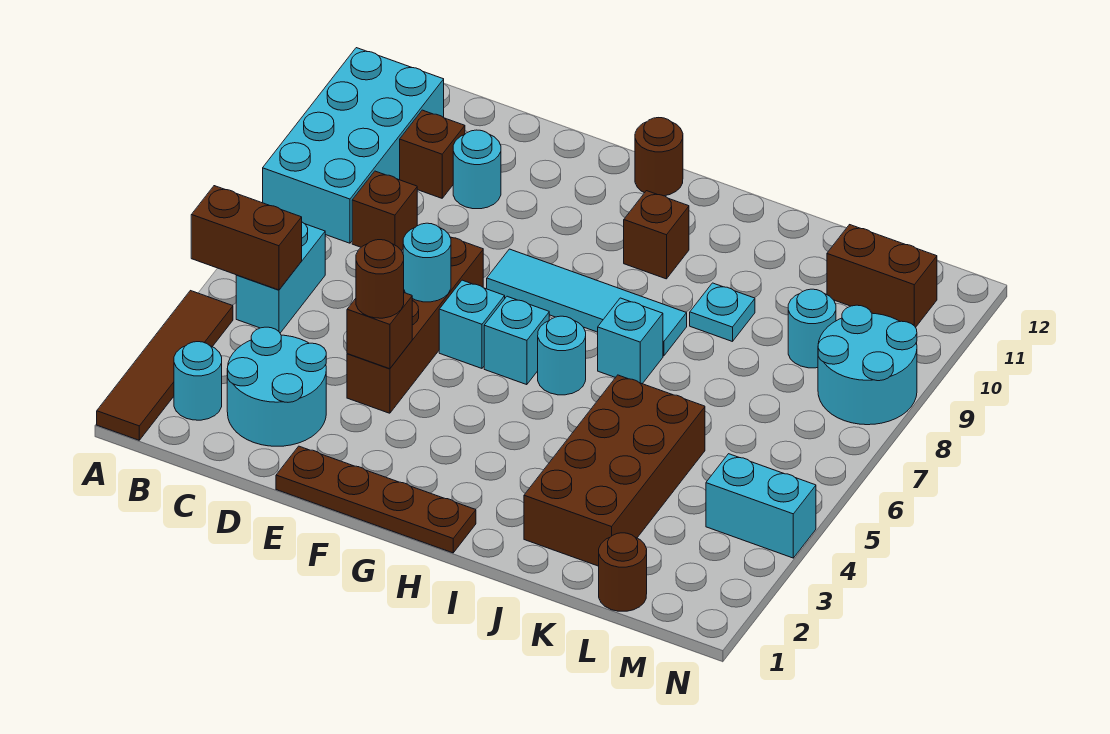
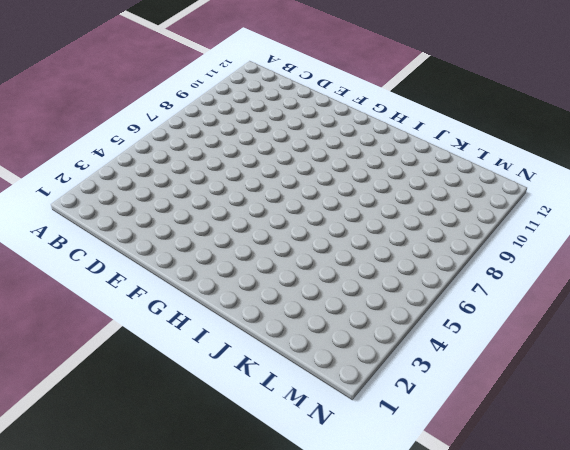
none -> brown 1x4 tile [97,291,233,440]
none -> cyan 2x4 brick [263,48,444,243]
none -> cyan 1x1 round brick [174,342,222,420]

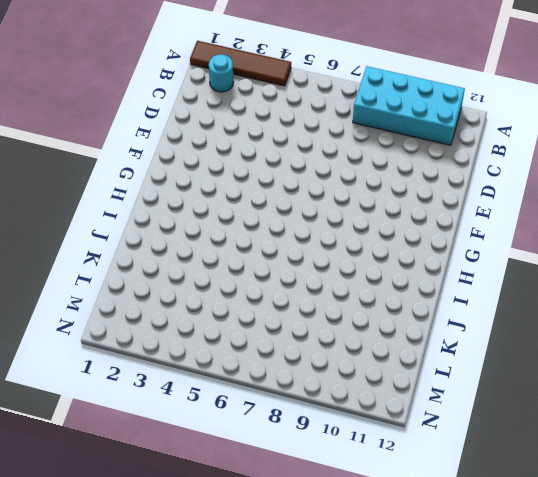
none -> cyan 1x2 brick [236,222,325,333]
none -> cyan 2x2 round brick [227,327,326,446]
none -> brown 1x1 brick [352,171,417,251]

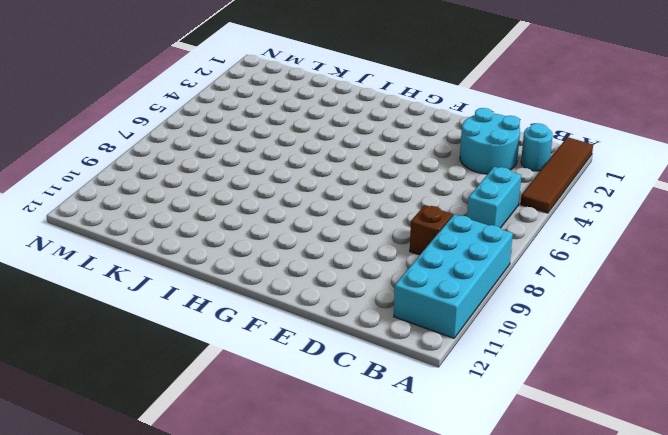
none -> brown 1x1 brick [400,110,465,198]
none -> cyan 1x1 round brick [453,130,501,209]
none -> brown 1x4 plate [276,446,476,553]

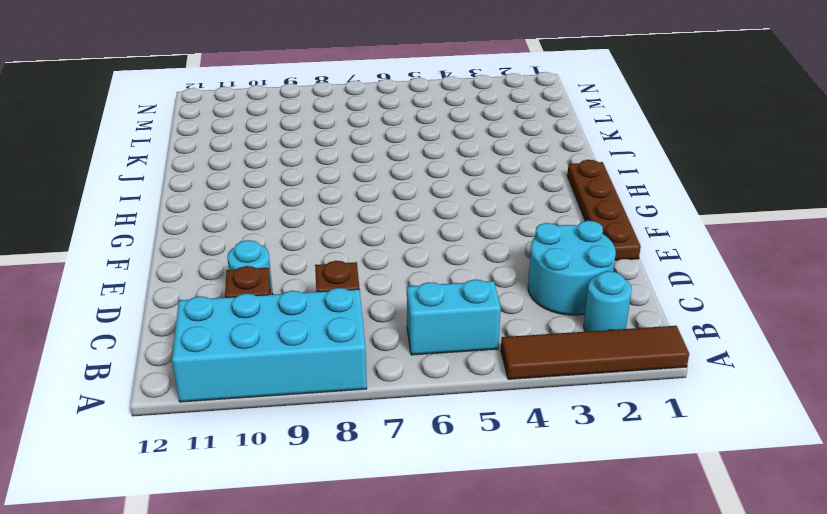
none -> brown 1x4 brick [347,237,483,413]
none -> cyan 1x1 brick [439,280,505,368]
none -> cyan 1x4 tile [487,249,687,356]

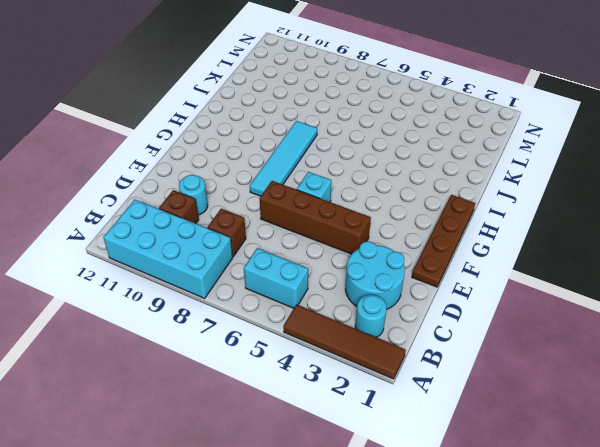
none -> cyan 1x1 brick [484,296,549,385]
none -> brown 1x1 round brick [635,118,683,196]
none -> cyan 1x1 round brick [538,316,586,395]

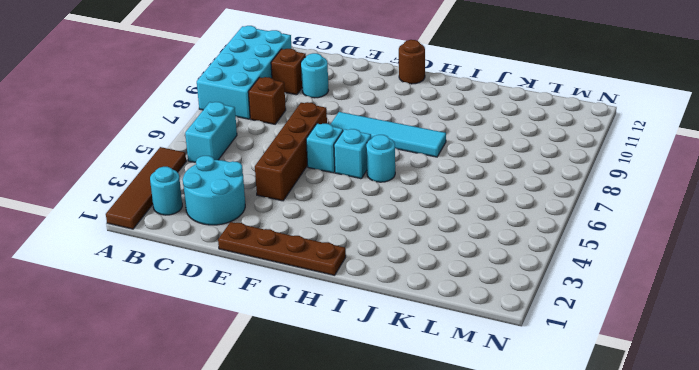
none -> brown 1x1 brick [624,191,689,279]
none -> cyan 1x1 brick [598,298,663,384]
none -> brown 2x4 brick [524,375,705,566]

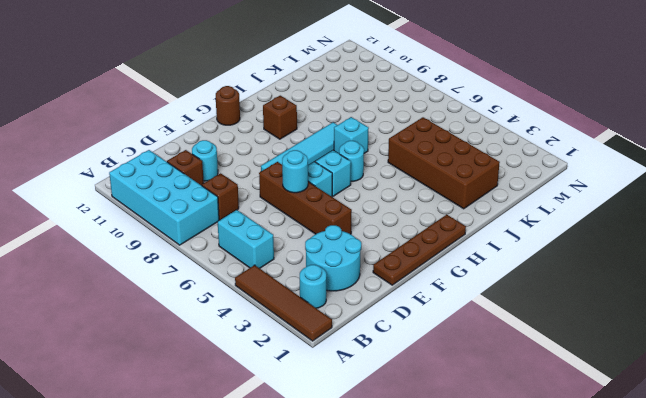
none -> cyan 1x1 plate [690,283,755,342]
none -> brown 1x1 round brick [599,533,647,611]
none -> cyan 1x1 round brick [788,289,836,368]

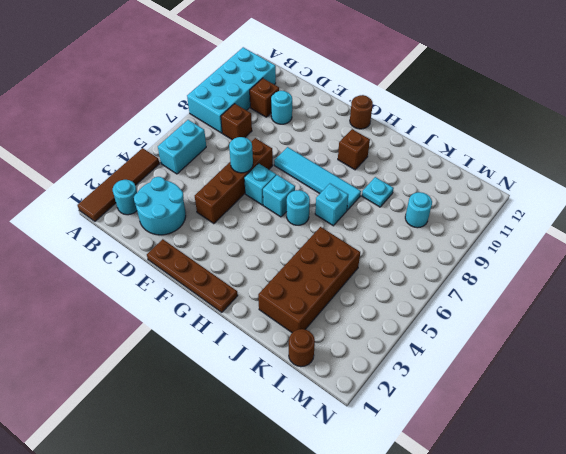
none -> brown 1x2 brick [827,225,937,327]
none -> cyan 1x2 brick [706,454,816,558]
none -> cyan 2x2 round brick [818,305,917,425]

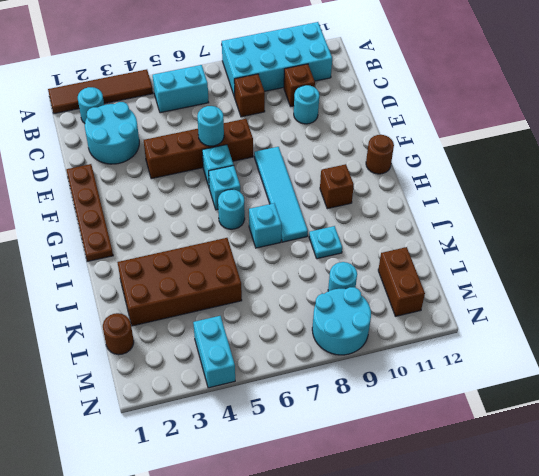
none -> brown 1x2 brick [191,186,302,290]
none -> brown 1x1 brick [347,293,412,369]
none -> brown 1x1 round brick [356,240,404,318]

